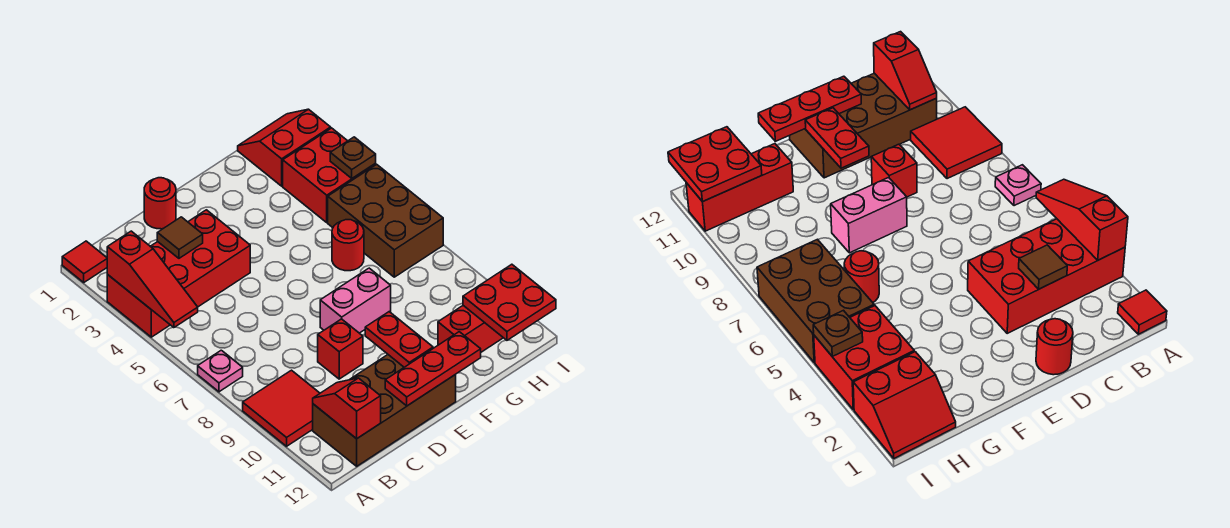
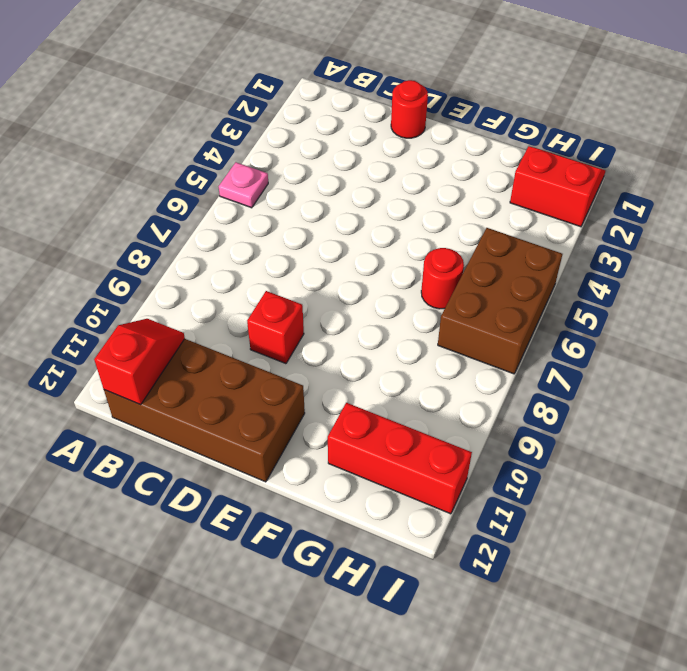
pink 1x1 plate [219,162,268,208] -> pink 1x1 plate moved to [198,350,243,392]
none -> red 1x1 tile [62,241,107,282]
none -> red 2x4 brick [107,210,250,337]
none -> red 2x2 tile [243,370,320,446]

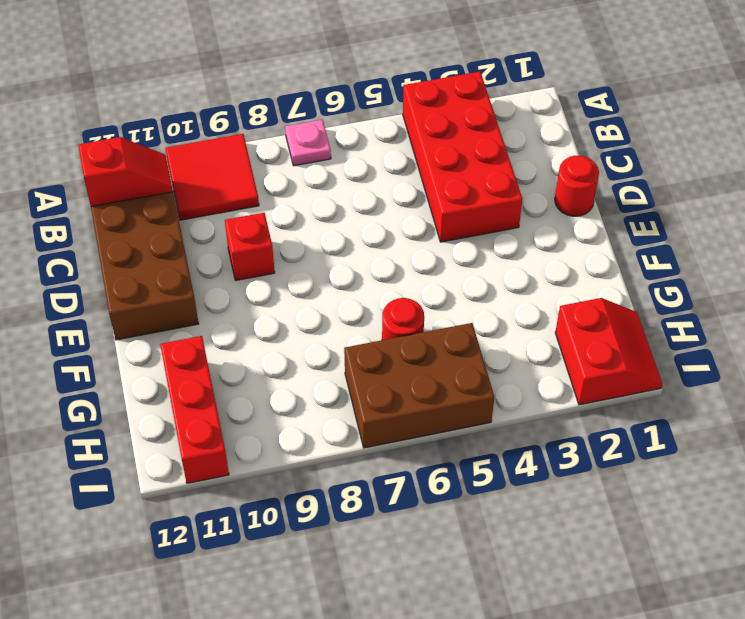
none -> red 1x1 tile [62,241,107,282]
none -> pink 1x2 brick [320,268,391,333]
none -> red 2x2 brick [283,128,376,222]

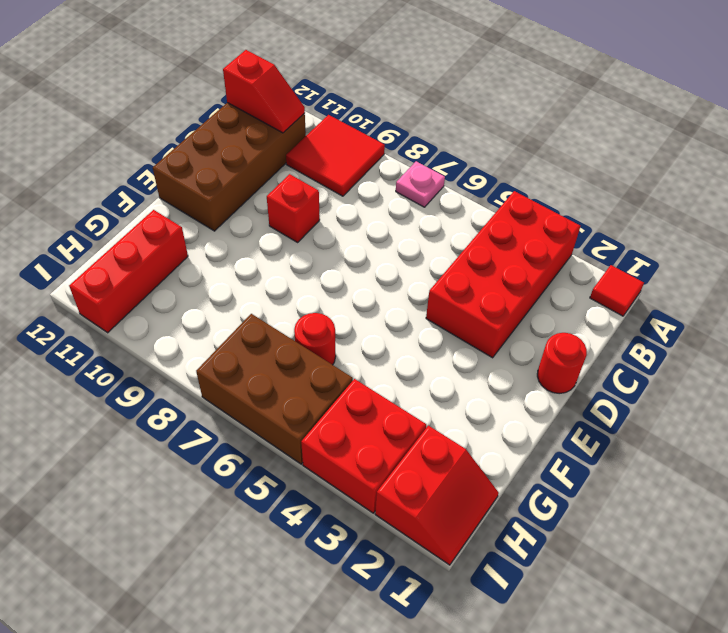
none -> pink 1x2 brick [320,268,391,333]
none -> red 1x3 slope [107,231,198,328]
none -> brown 1x1 tile [157,217,203,258]

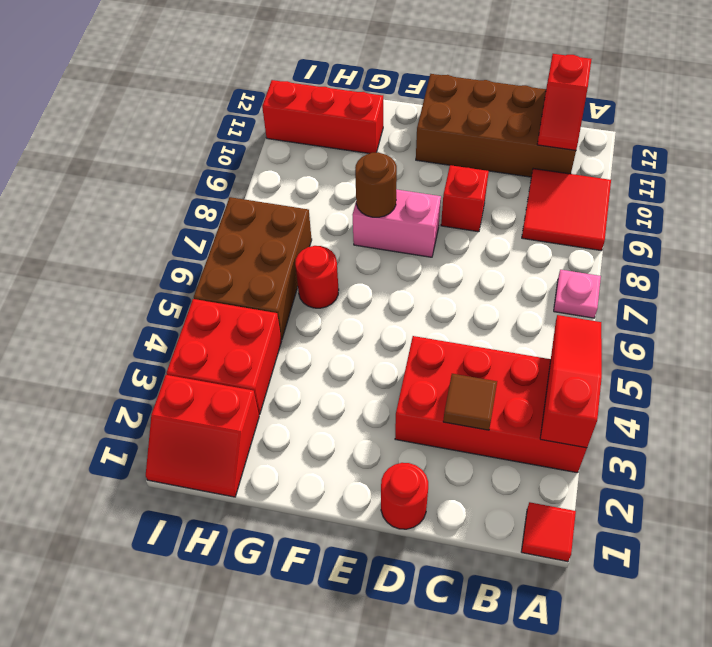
brown 1x1 round brick [355,152,397,217] -> none
none -> red 1x3 plate [385,332,481,406]
none -> red 1x2 plate [365,312,433,367]
none -> red 2x2 plate [463,264,556,340]

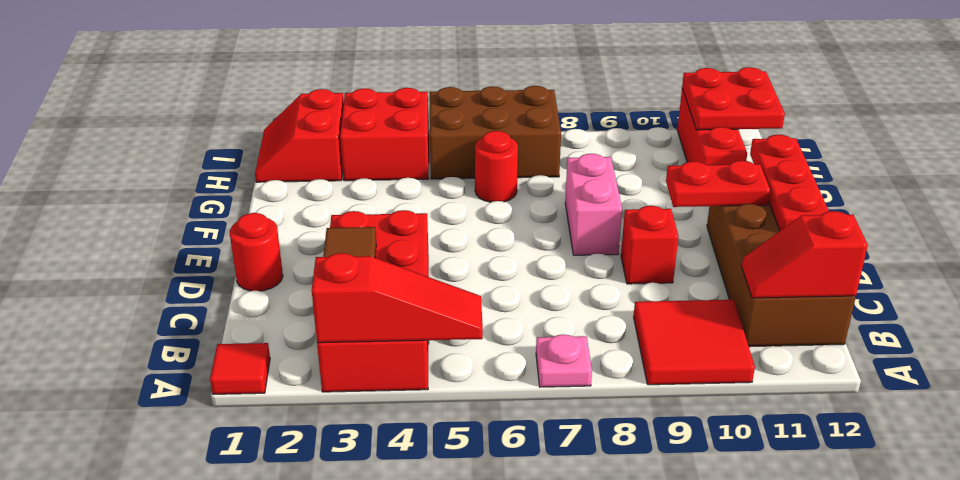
none -> brown 1x1 plate [330,137,376,178]

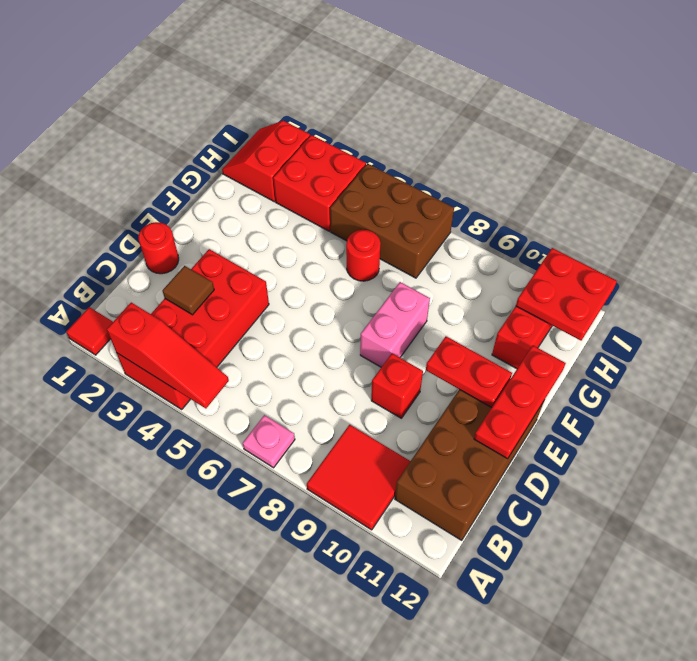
none -> red 1x2 slope [313,378,381,439]
none -> brown 1x1 plate [330,137,376,178]

